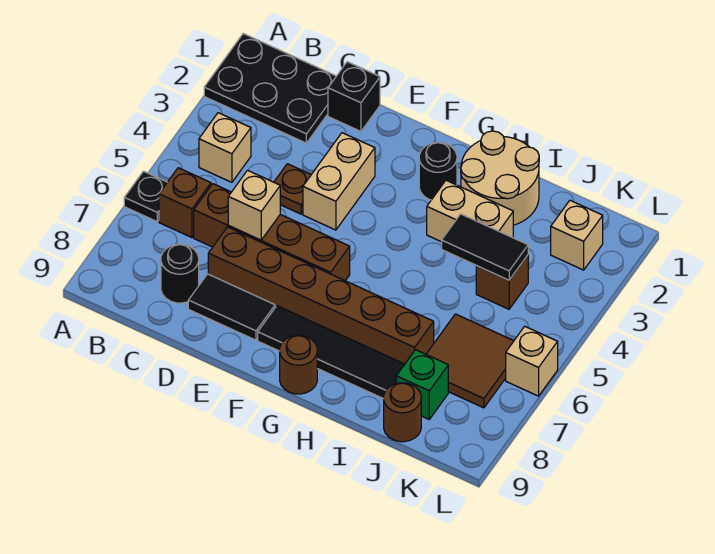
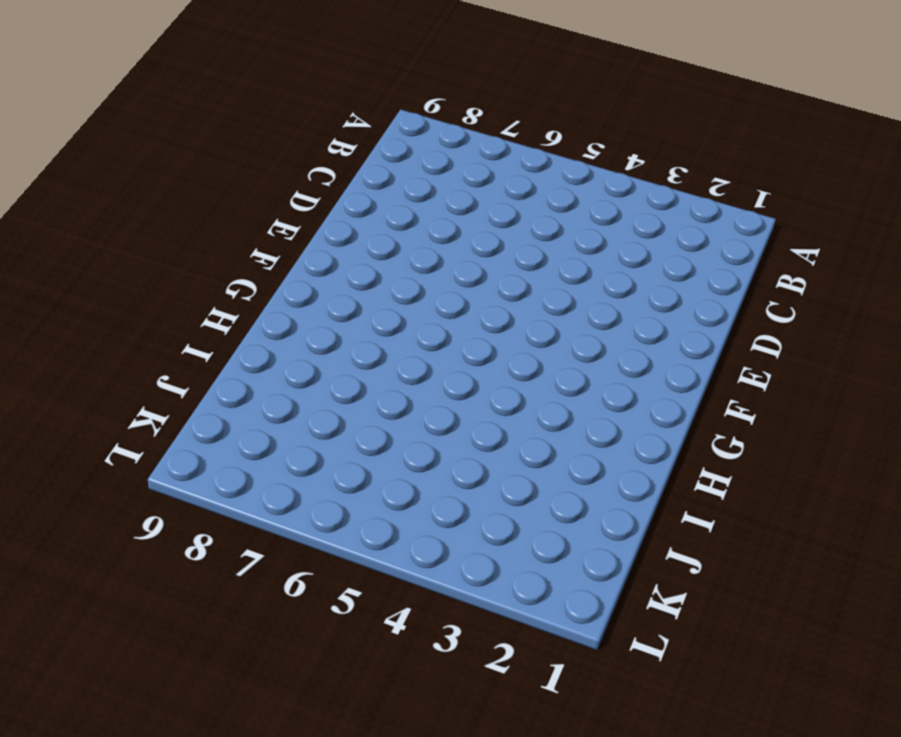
none -> black 2x3 plate [204,34,336,143]
none -> black 1x1 plate [124,171,167,221]
none -> tan 1x1 brick [199,113,251,182]

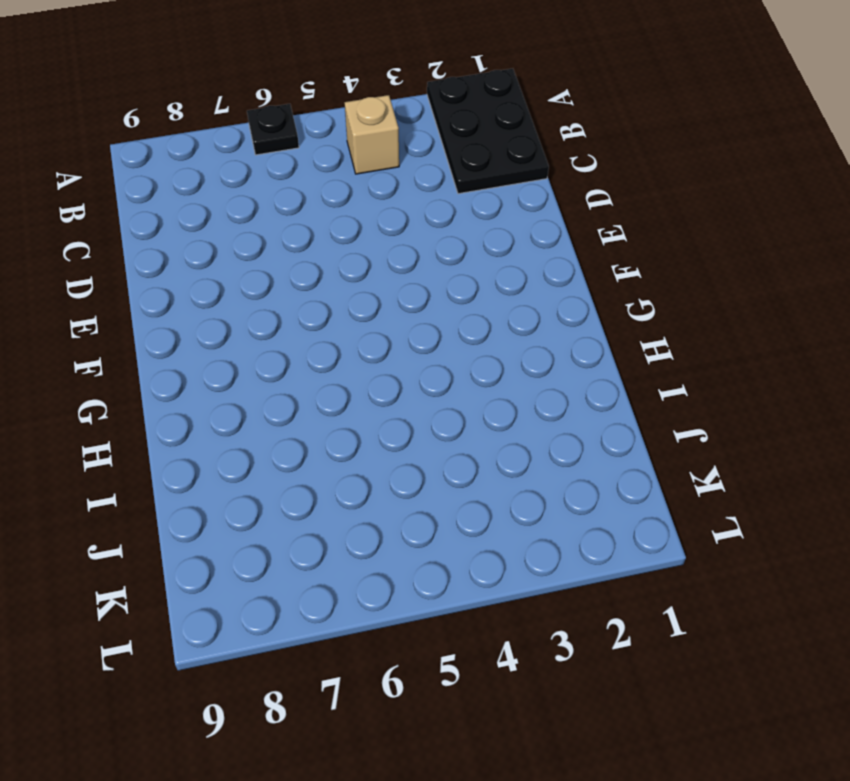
none -> brown 1x1 brick [159,168,211,238]
none -> brown 1x4 brick [194,184,350,281]
none -> black 1x1 round brick [161,244,199,303]

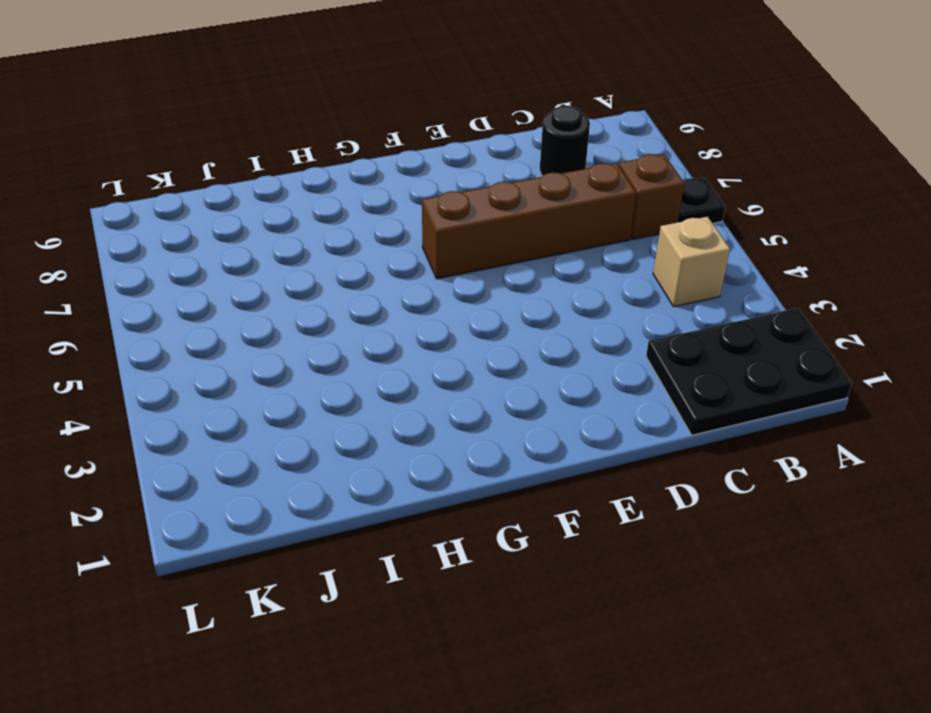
none -> black 1x1 brick [328,62,380,131]
none -> brown 1x1 plate [274,164,311,214]
none -> brown 1x6 brick [208,227,434,364]

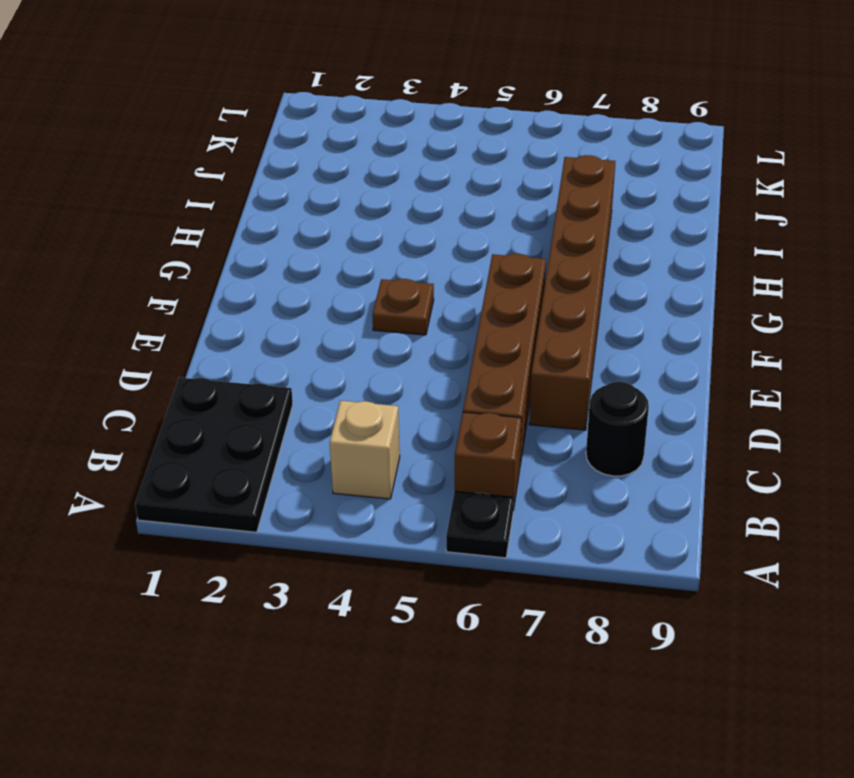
brown 1x1 plate [372,279,434,335] -> brown 1x1 plate moved to [274,164,311,214]
none -> black 1x1 brick [328,62,380,131]
none -> black 1x2 tile [188,274,275,340]
none -> tan 1x2 brick [303,133,375,230]

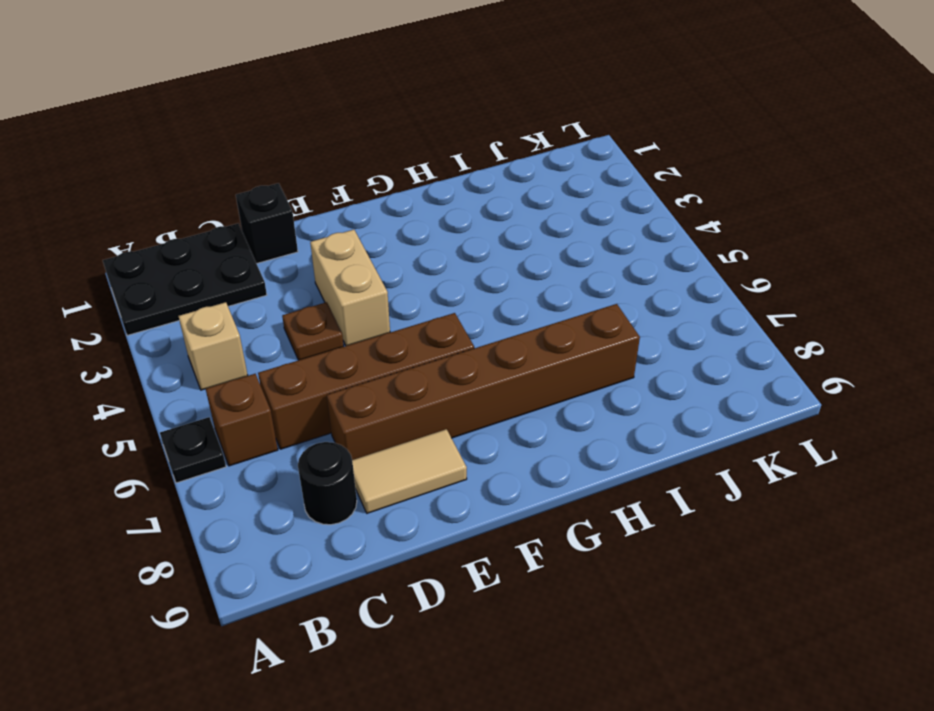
tan 1x2 tile [352,429,467,513] -> black 1x2 tile [188,274,275,340]
none -> black 1x4 tile [258,306,405,399]
none -> black 1x1 round brick [419,142,457,200]
none -> brown 1x1 round brick [280,335,317,394]

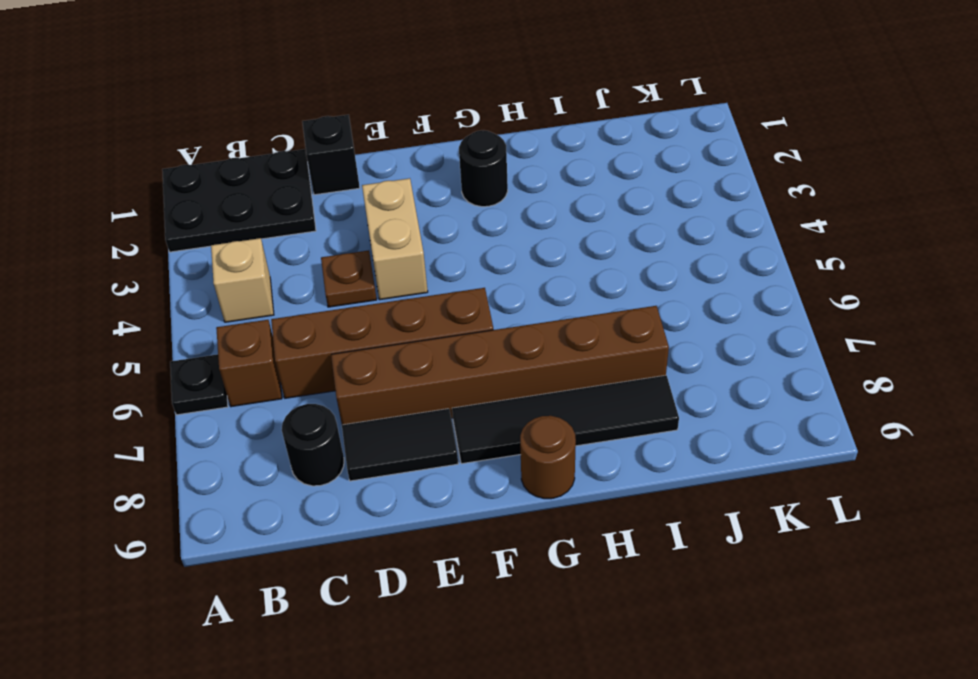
none -> tan 2x2 round brick [461,131,539,225]
none -> tan 1x2 brick [427,180,513,242]
none -> brown 1x1 brick [476,255,528,309]

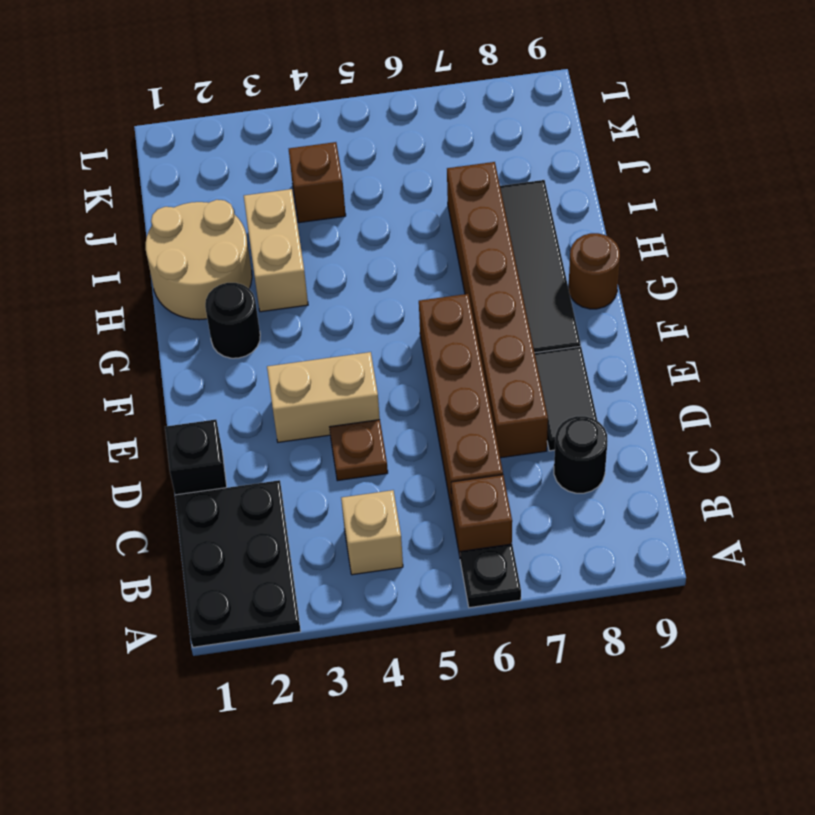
none -> brown 2x2 tile [426,314,514,408]
none -> green 1x1 brick [396,350,448,419]
none -> brown 1x1 round brick [384,383,421,442]

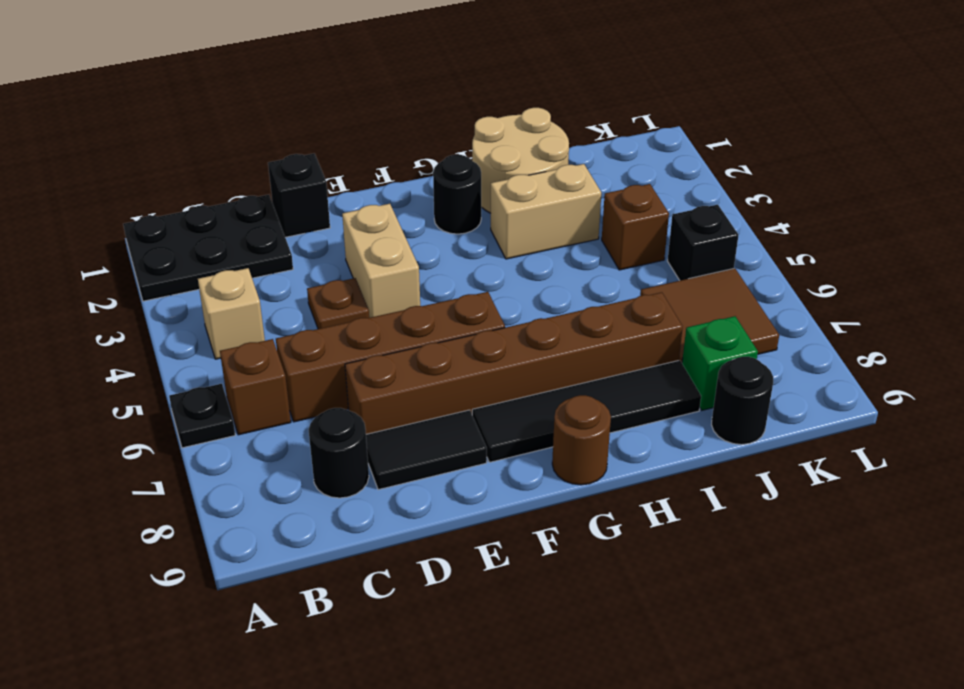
black 1x1 round brick [712,357,773,445] -> brown 1x1 round brick [384,383,421,442]
black 1x1 brick [668,205,738,281] -> none
none -> tan 1x1 brick [551,200,603,270]
none -> tan 1x1 brick [506,326,558,396]
none -> tan 1x1 brick [228,170,280,240]

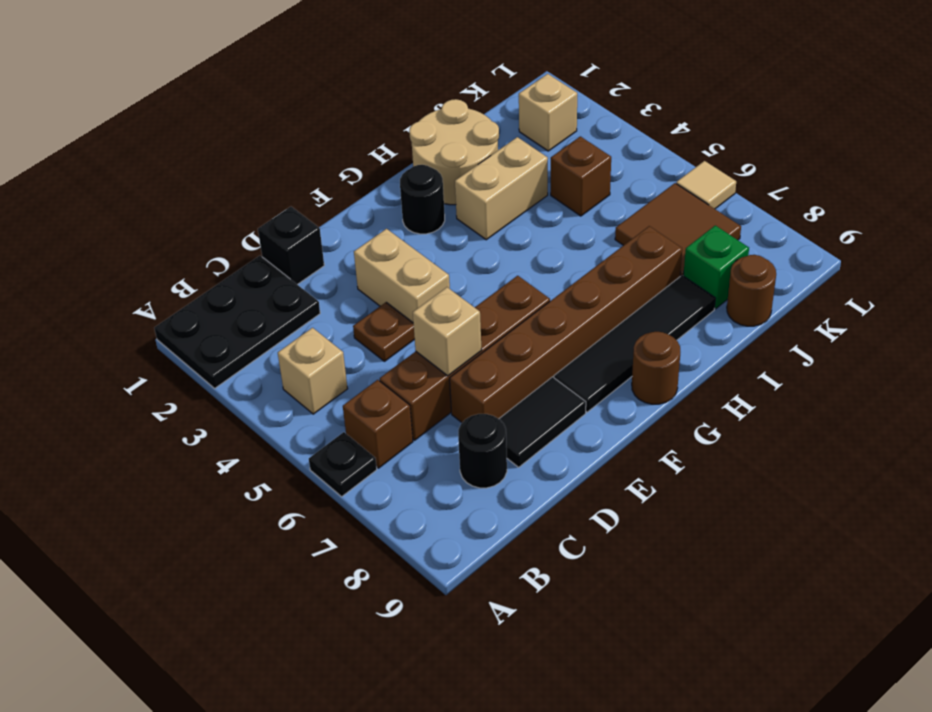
tan 1x1 tile [676,161,736,209] -> tan 1x1 brick [506,326,558,396]
none -> black 1x2 tile [442,214,528,280]

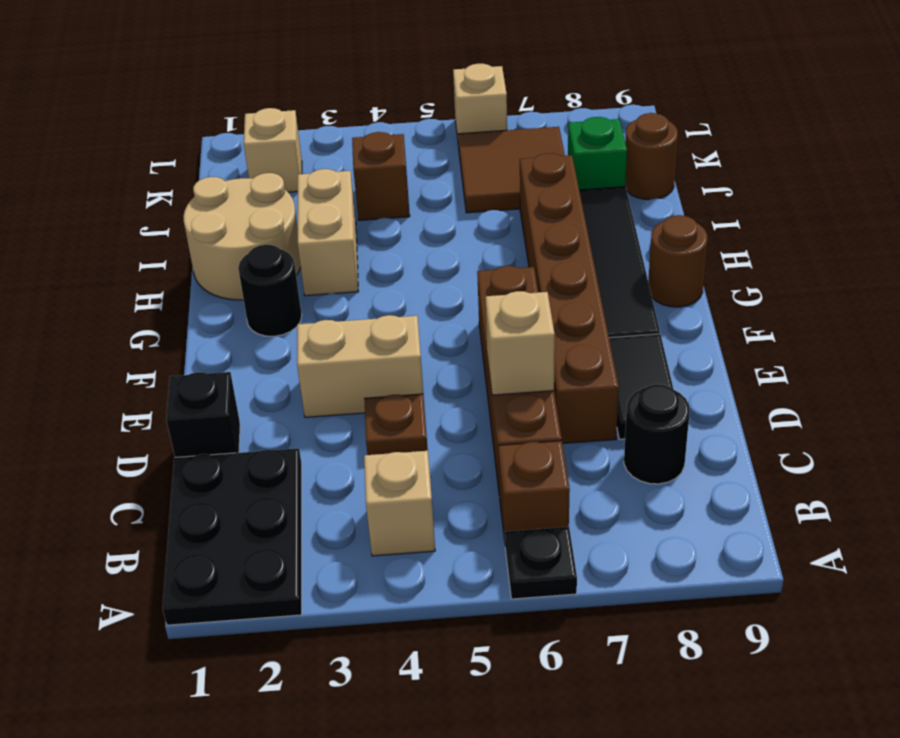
none -> black 1x2 tile [442,214,528,280]

